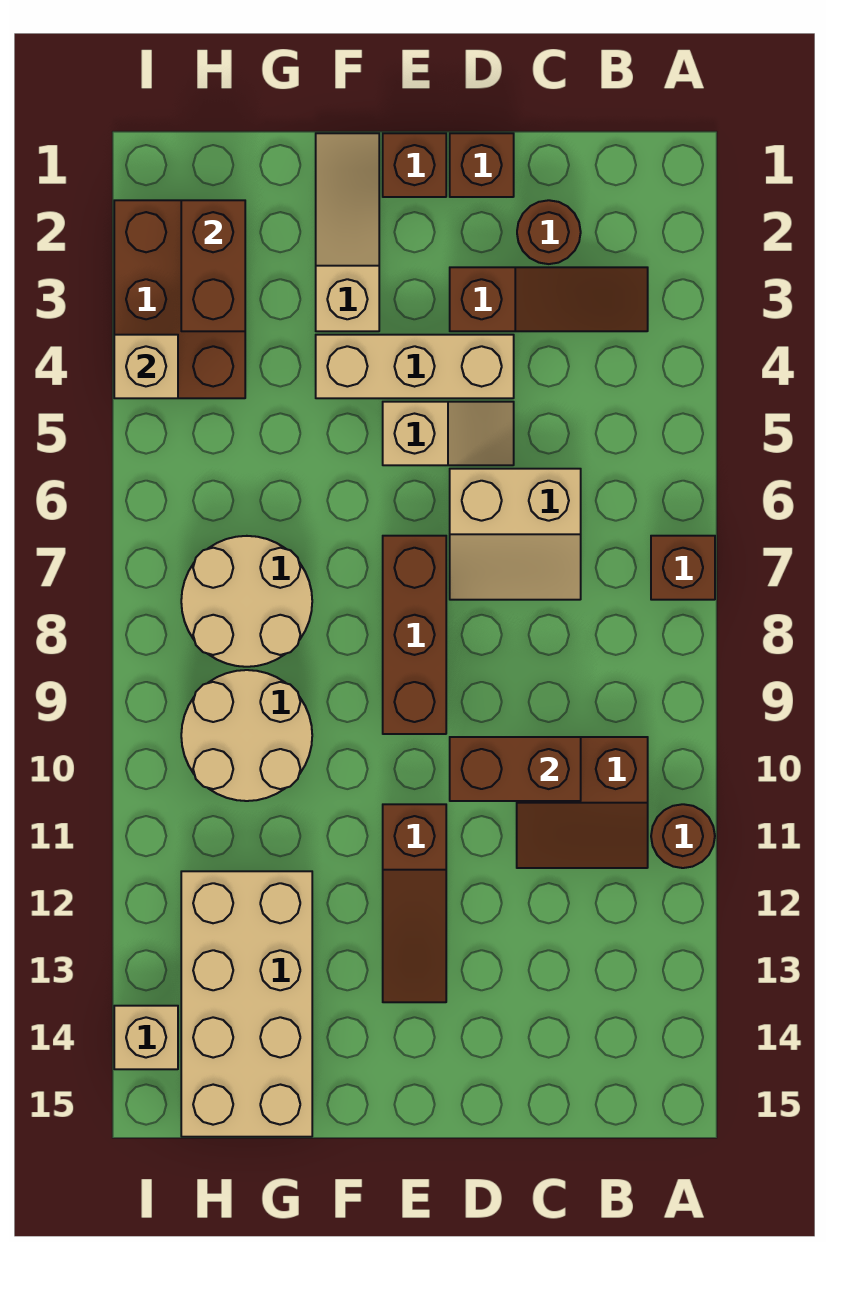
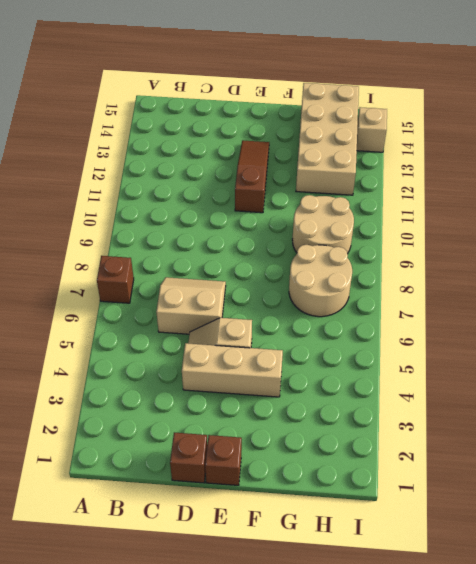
none -> brown 1x1 round brick [651,804,715,868]
none -> brown 1x3 slope [450,267,648,331]
none -> brown 2x2 slope [517,737,648,868]

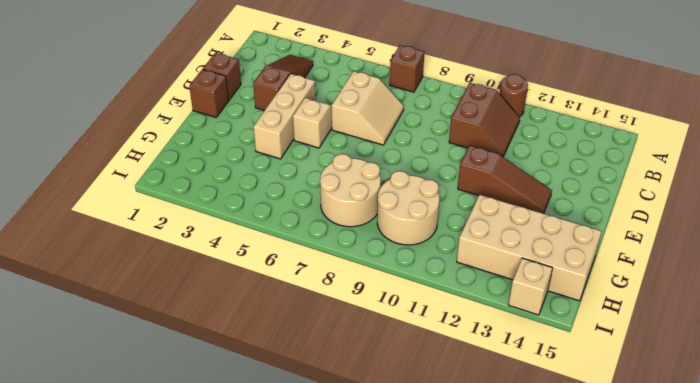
none -> brown 1x1 round brick [517,200,581,264]
none -> brown 1x3 brick [383,536,446,734]
none -> tan 1x3 slope [316,133,379,331]

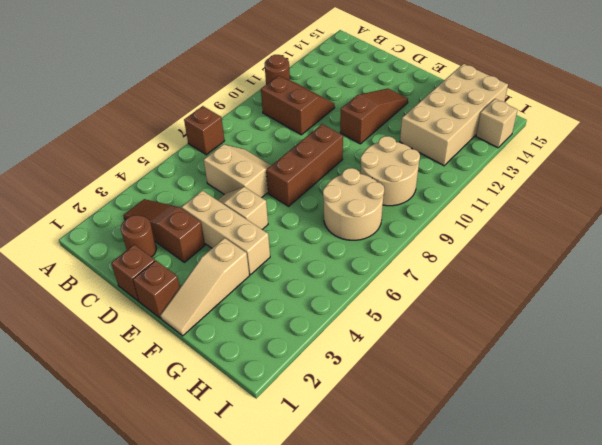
none -> brown 2x3 brick [114,200,245,398]
none -> brown 1x2 brick [450,737,581,801]
none -> brown 1x2 brick [181,200,245,331]

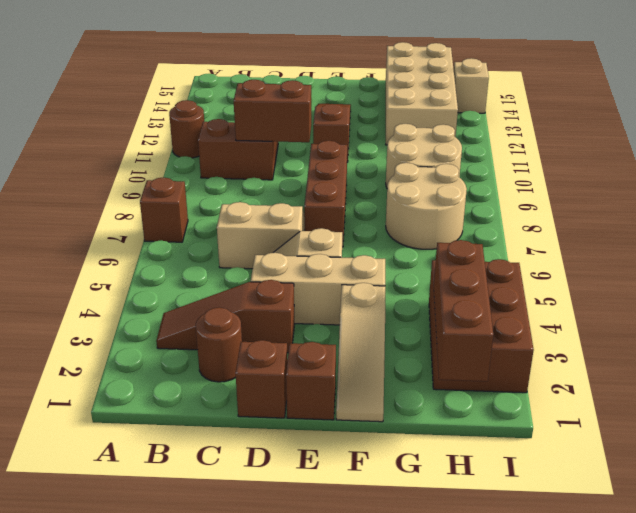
brown 1x3 brick [434,240,493,381] -> brown 1x2 brick [181,200,245,331]
none -> tan 1x1 brick [114,335,178,398]

